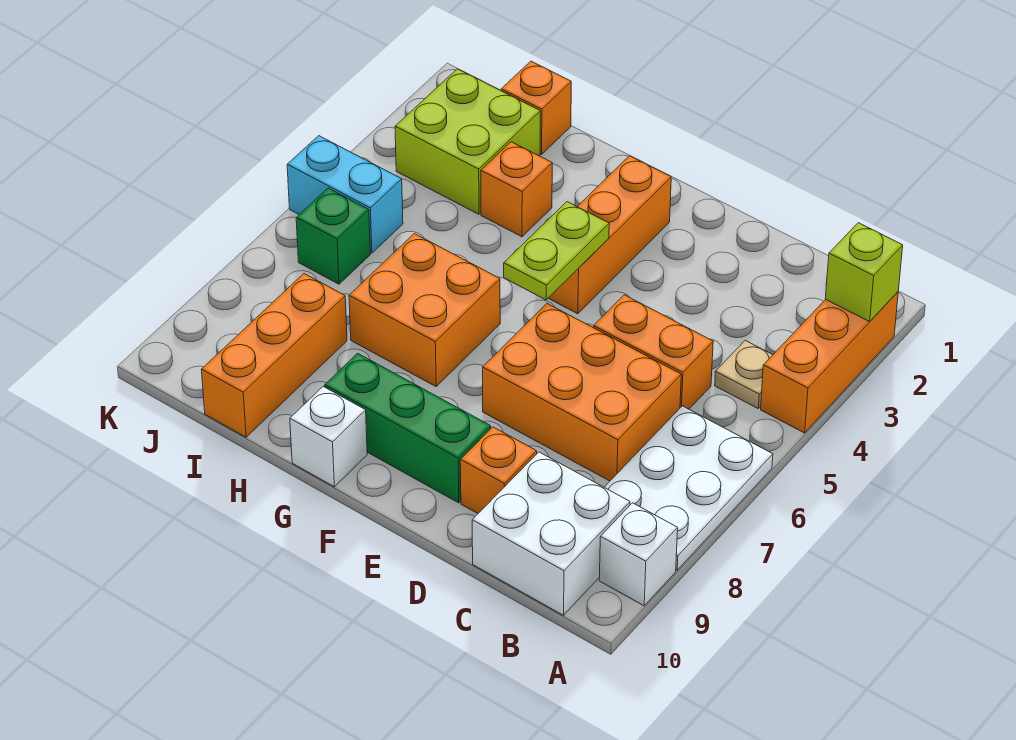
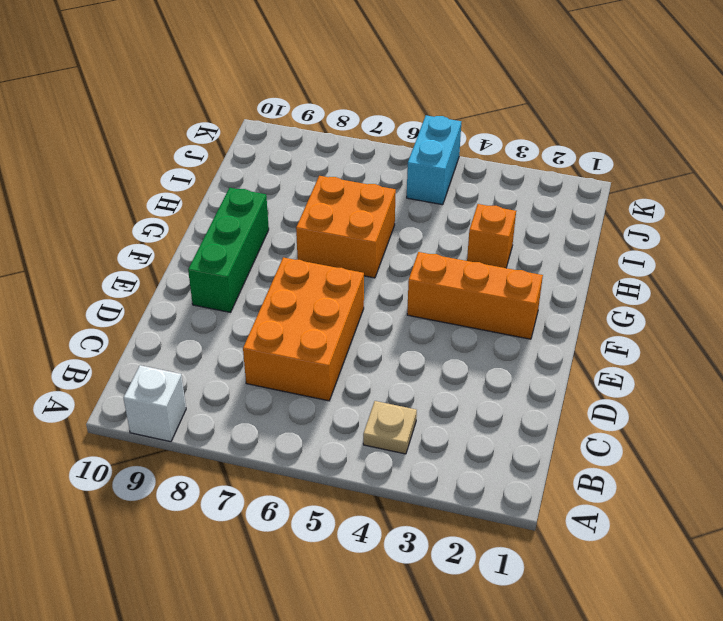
none -> orange 1x3 brick [761,292,898,433]
none -> white 2x3 plate [604,406,773,570]
none -> white 2x2 brick [472,452,630,615]

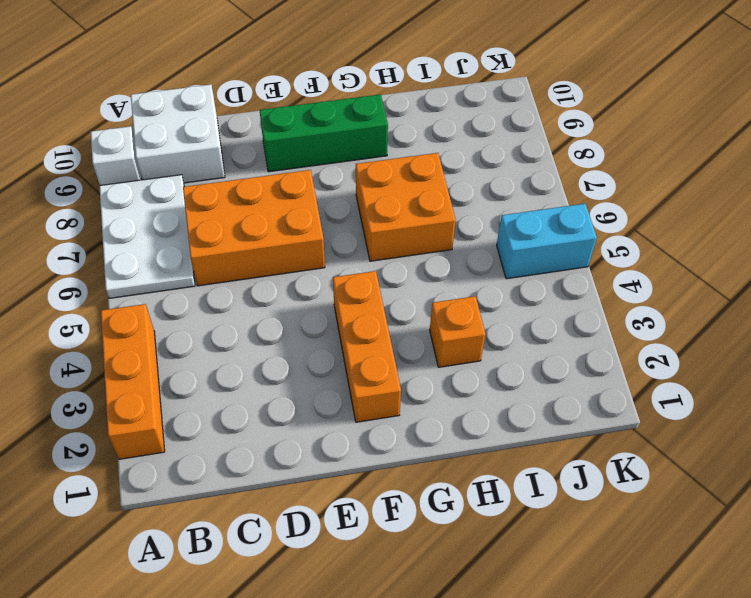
none -> tan 1x1 plate [715,341,772,408]
none -> orange 1x2 brick [594,295,713,409]
none -> orange 1x1 brick [460,427,537,513]

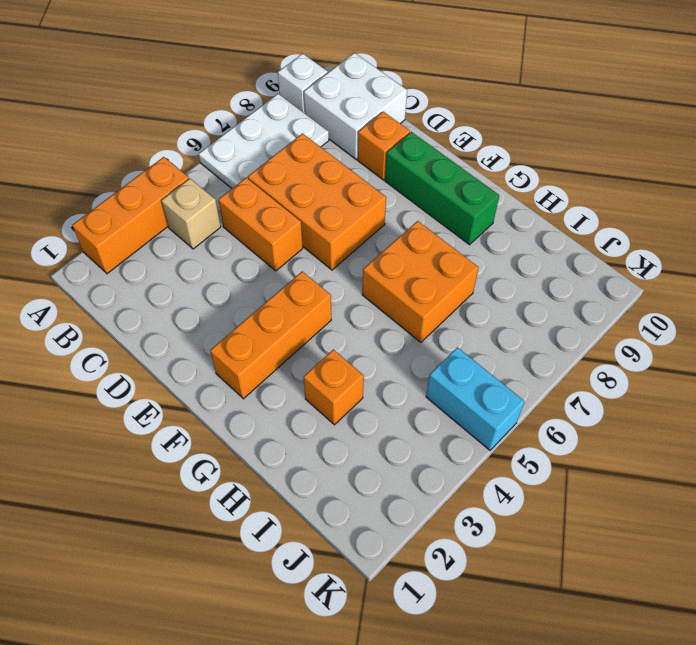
tan 1x1 brick [161,179,221,249] -> tan 1x1 plate [715,341,772,408]
none -> white 1x1 brick [290,387,367,487]
none -> orange 1x1 brick [501,61,571,154]
none -> lime 2x2 brick [395,69,540,214]

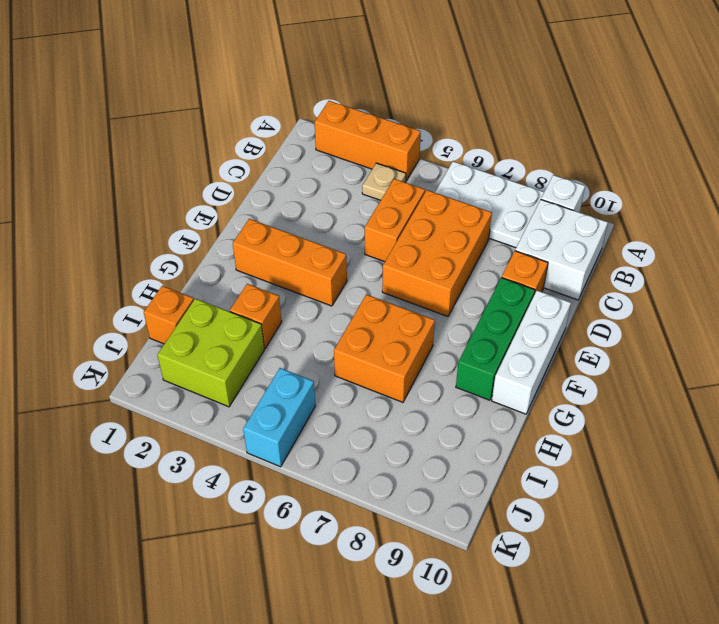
white 1x3 brick [492,290,571,414] -> white 1x1 brick [290,387,367,487]
none -> orange 1x3 brick [201,274,347,437]
none -> green 1x1 brick [296,188,370,284]
none -> lime 1x1 brick [825,223,903,322]

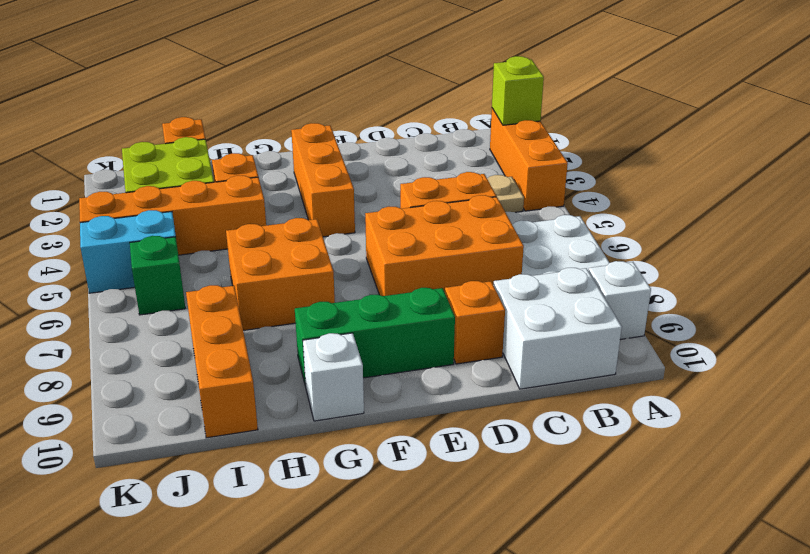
orange 1x4 brick [79,175,266,255] -> none
none -> lime 1x2 plate [504,202,609,300]

